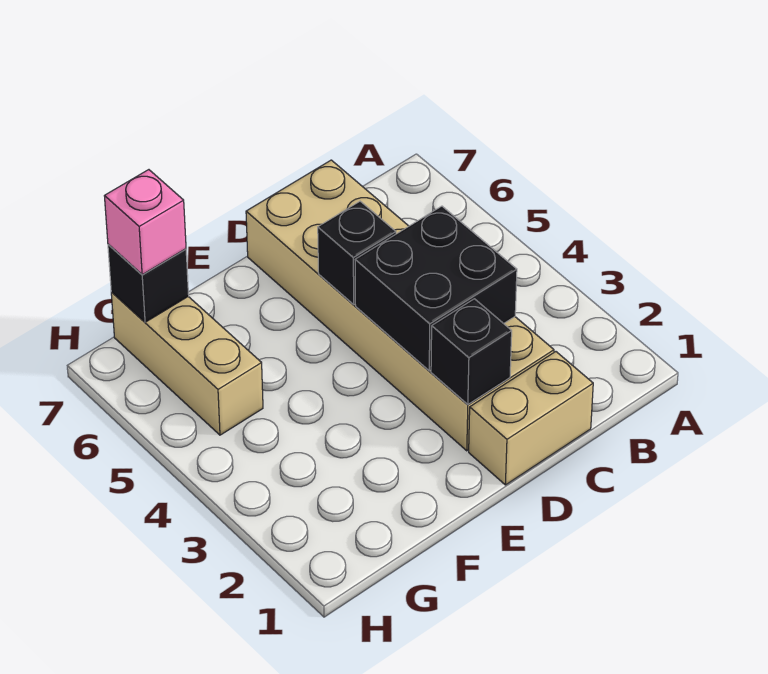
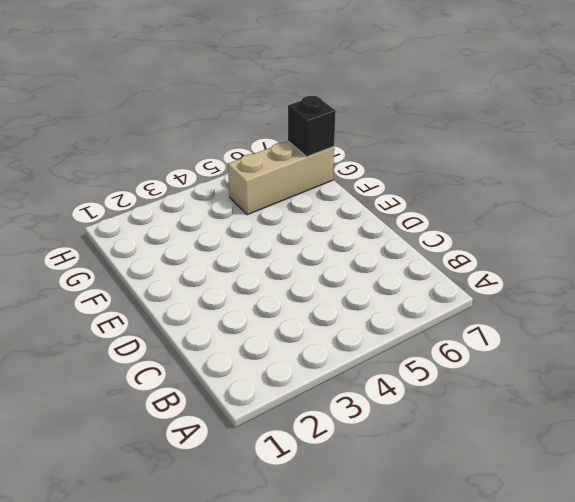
none -> tan 1x2 brick [469,352,593,485]
none -> tan 2x6 brick [246,160,554,451]

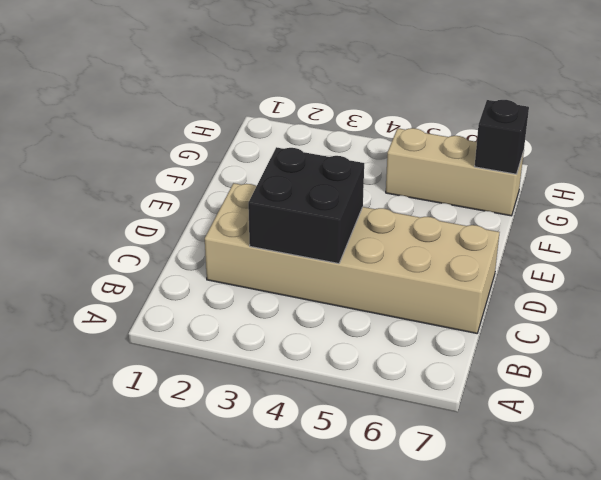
none -> tan 1x2 brick [469,352,593,485]
none -> black 1x1 brick [431,299,512,404]

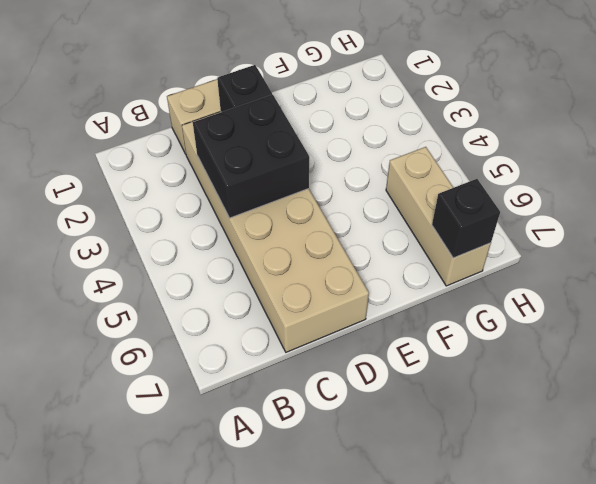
none -> black 1x1 brick [318,201,396,304]
none -> pink 1x1 brick [105,170,186,275]

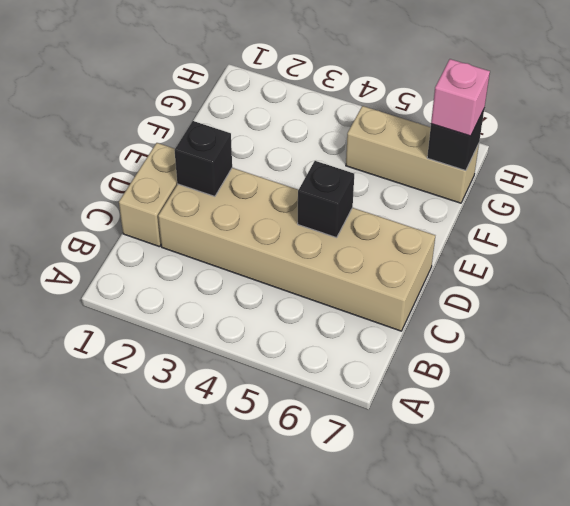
none -> black 2x2 brick [355,206,517,371]

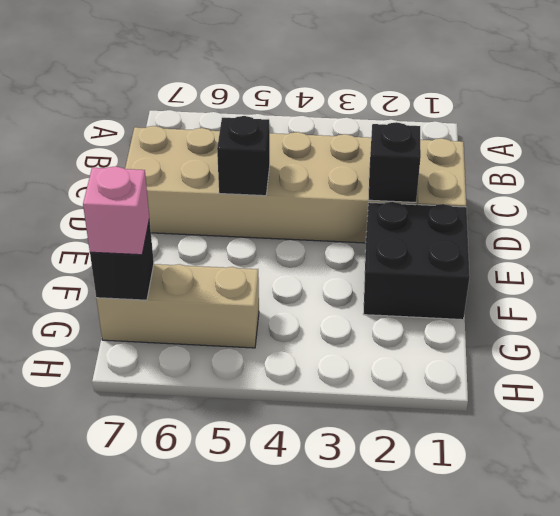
black 2x2 brick [364,202,470,320] -> black 2x2 brick moved to [355,206,517,371]

